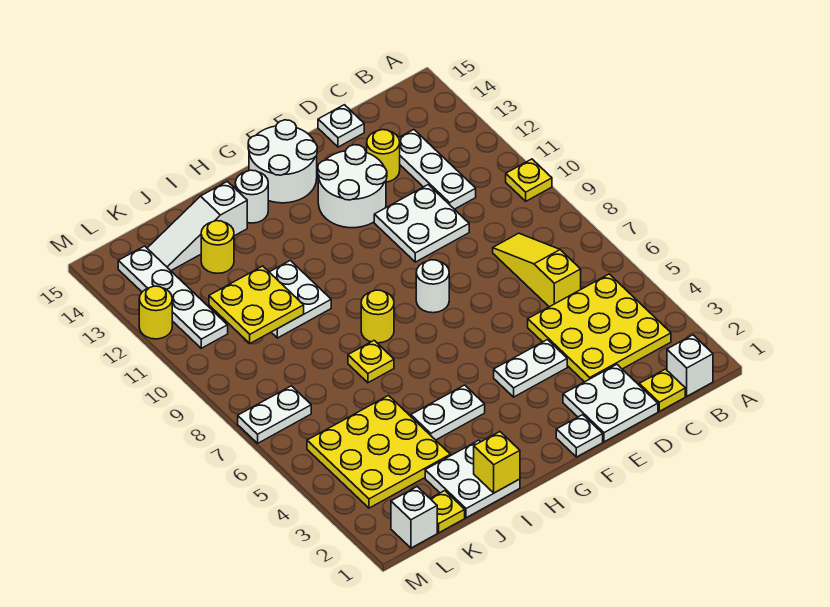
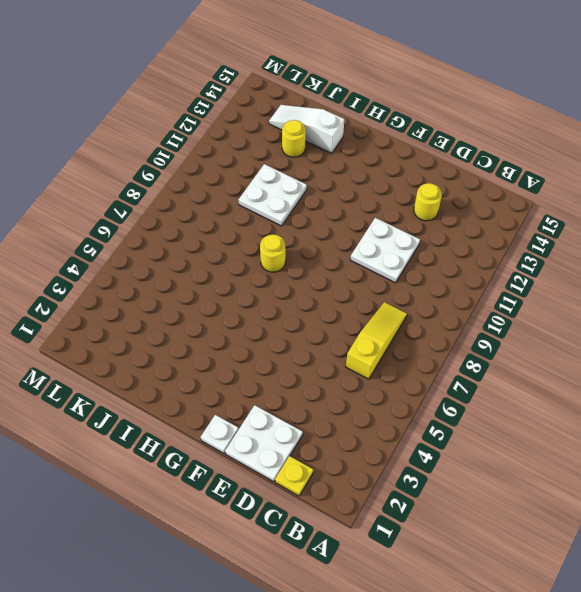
none -> yellow 1x1 plate [506,159,552,201]
none -> white 1x1 brick [667,335,713,396]
none -> yellow 3x3 plate [528,274,671,382]
none -> white 1x3 plate [399,130,476,209]

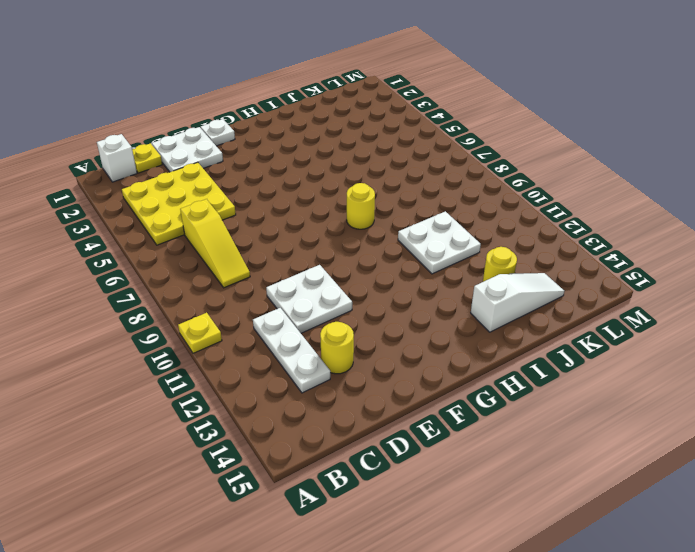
none -> white 1x1 plate [318,105,364,147]
none -> white 1x2 plate [494,340,567,397]
none -> white 2x2 round brick [318,145,387,228]
none -> white 1x1 round brick [416,260,449,313]

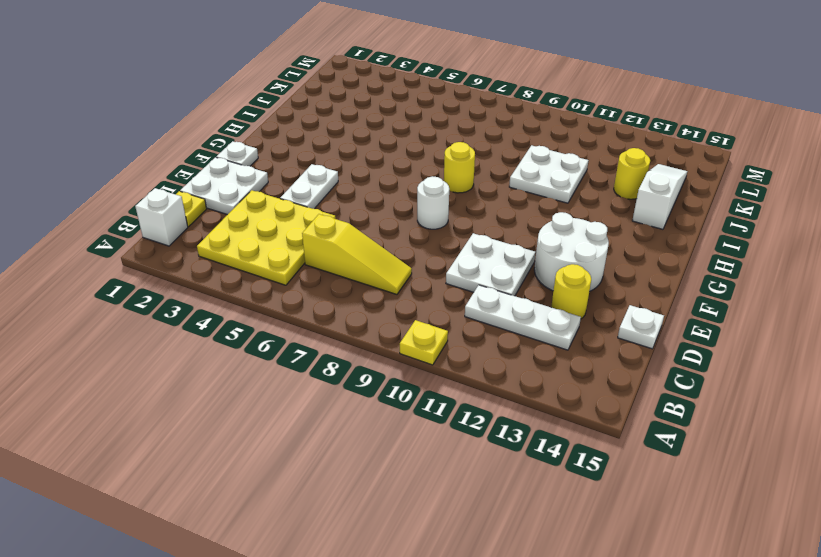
none -> white 2x2 round brick [248,120,317,203]
none -> white 1x2 plate [411,385,485,440]
none -> white 1x1 round brick [235,170,268,223]
none -> white 2x2 plate [425,440,520,518]

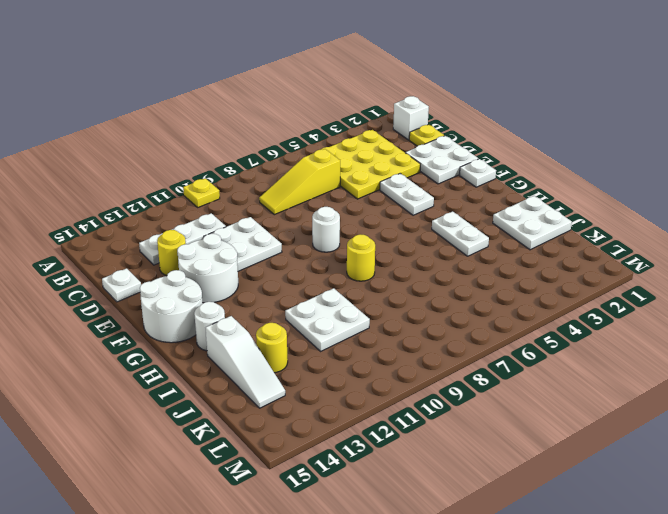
none -> yellow 1x1 plate [348,341,394,383]
none -> yellow 3x3 plate [307,396,450,508]
none -> yellow 1x1 plate [430,491,465,533]
none -> white 1x1 brick [391,487,437,548]

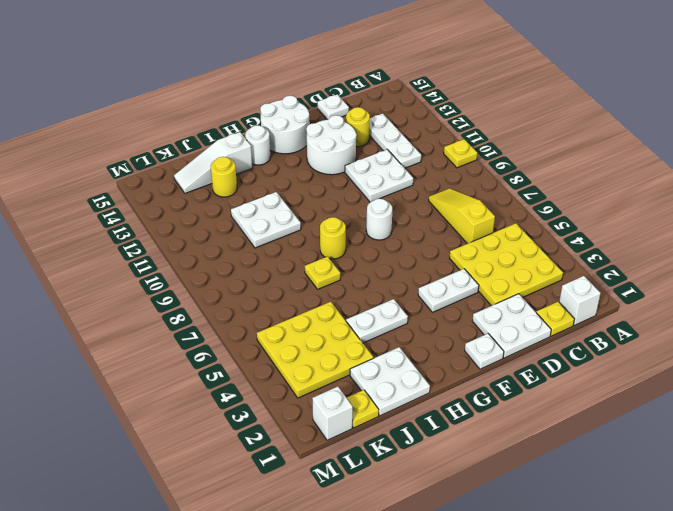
none -> white 1x2 plate [238,386,311,443]
none -> white 1x4 plate [118,246,228,348]
none -> yellow 1x1 round brick [139,286,172,339]
none -> yellow 1x1 brick [474,432,520,493]

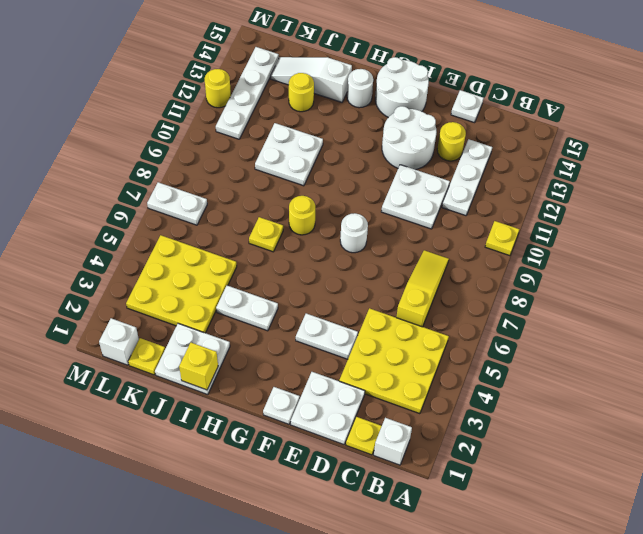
none -> yellow 2x2 plate [209,266,304,344]

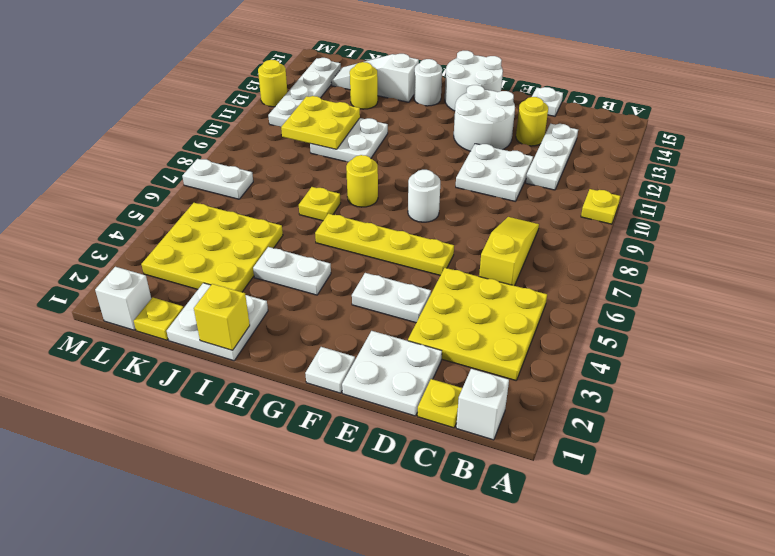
yellow 1x4 plate [315,214,454,275] -> none

